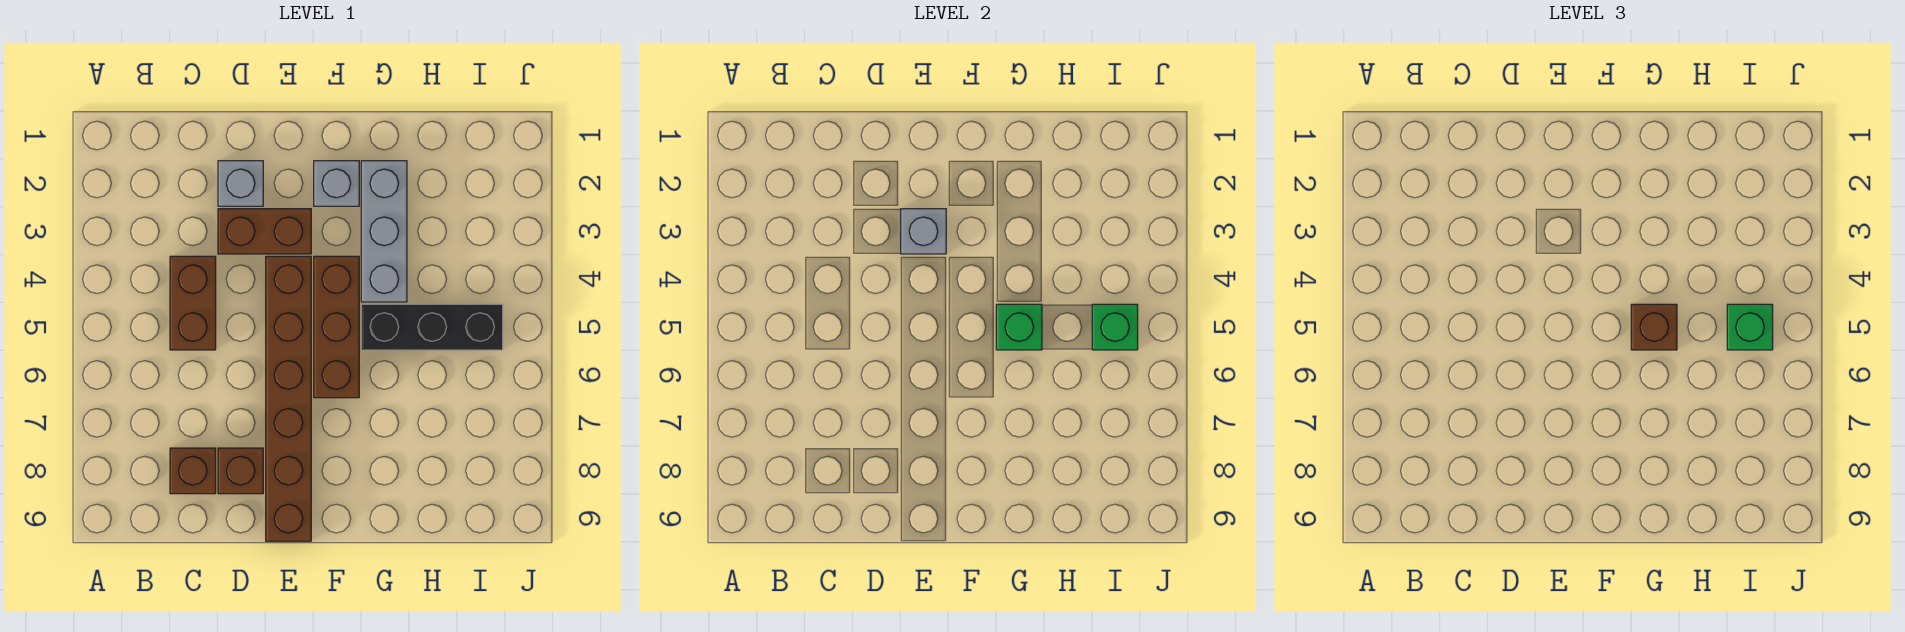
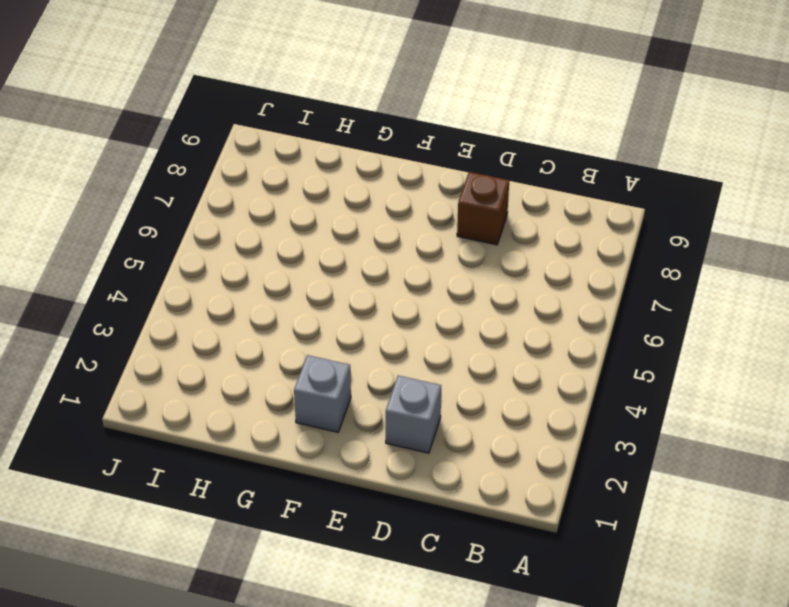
none -> brown 1x2 brick [170,256,216,350]
none -> brown 1x1 brick [170,448,216,494]
none -> brown 1x2 brick [218,209,311,254]

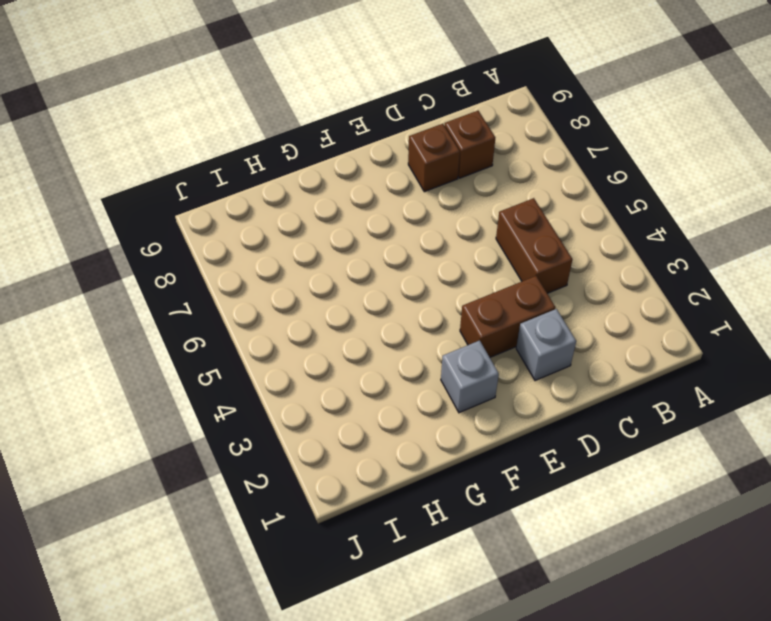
none -> brown 1x6 brick [266,256,311,541]
none -> brown 1x3 brick [314,256,359,398]
none -> grey 1x3 brick [361,161,407,302]

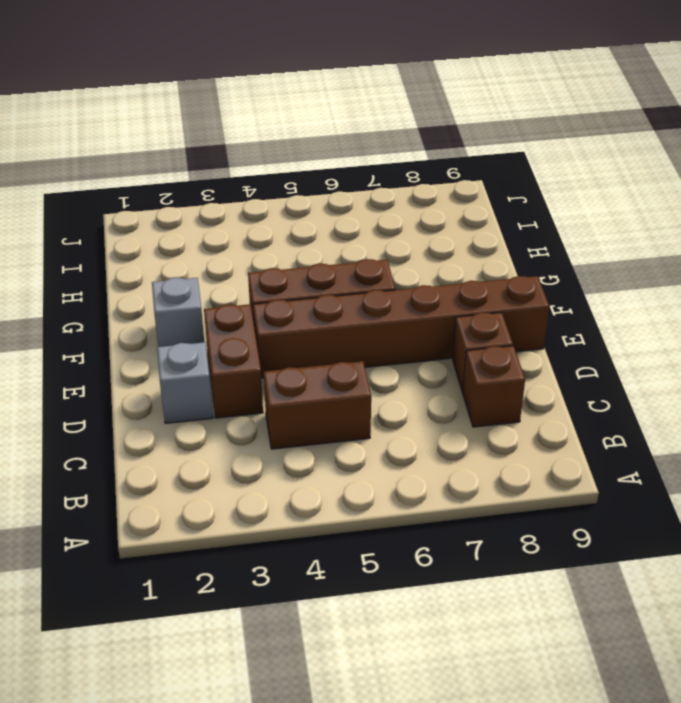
none -> grey 1x3 brick [361,161,407,302]
none -> black 1x3 brick [361,304,503,350]
none -> grey 1x1 brick [901,209,946,254]

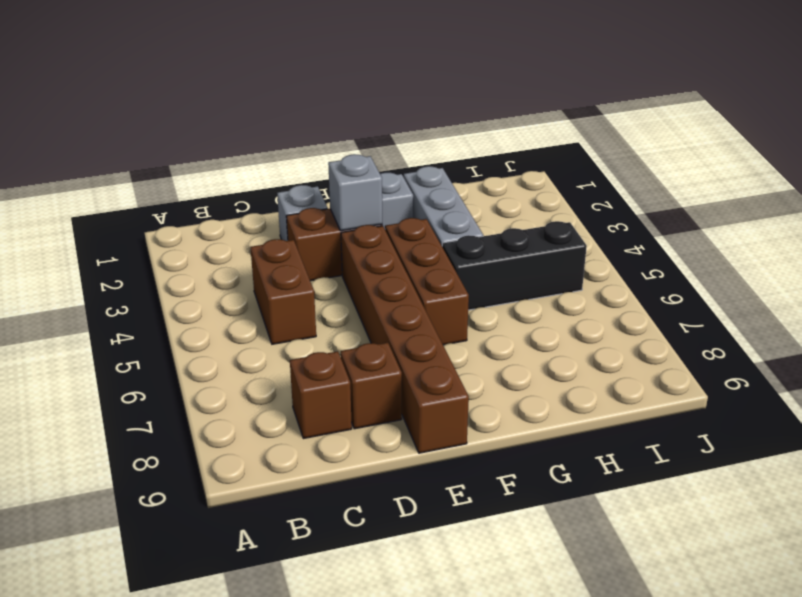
none -> green 1x1 brick [996,304,1042,350]
none -> green 1x1 brick [1092,304,1138,350]
none -> brown 1x1 brick [1631,304,1677,350]

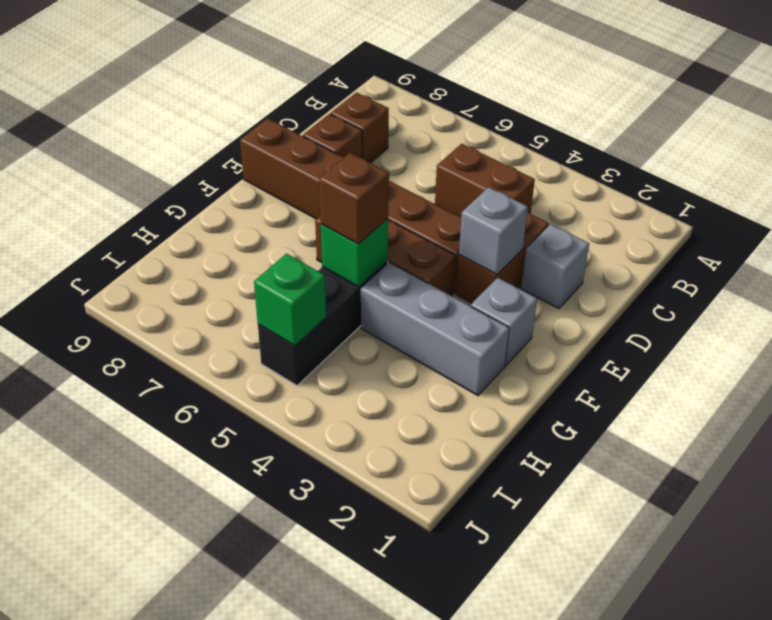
none -> green 1x1 brick [1727,304,1773,350]

